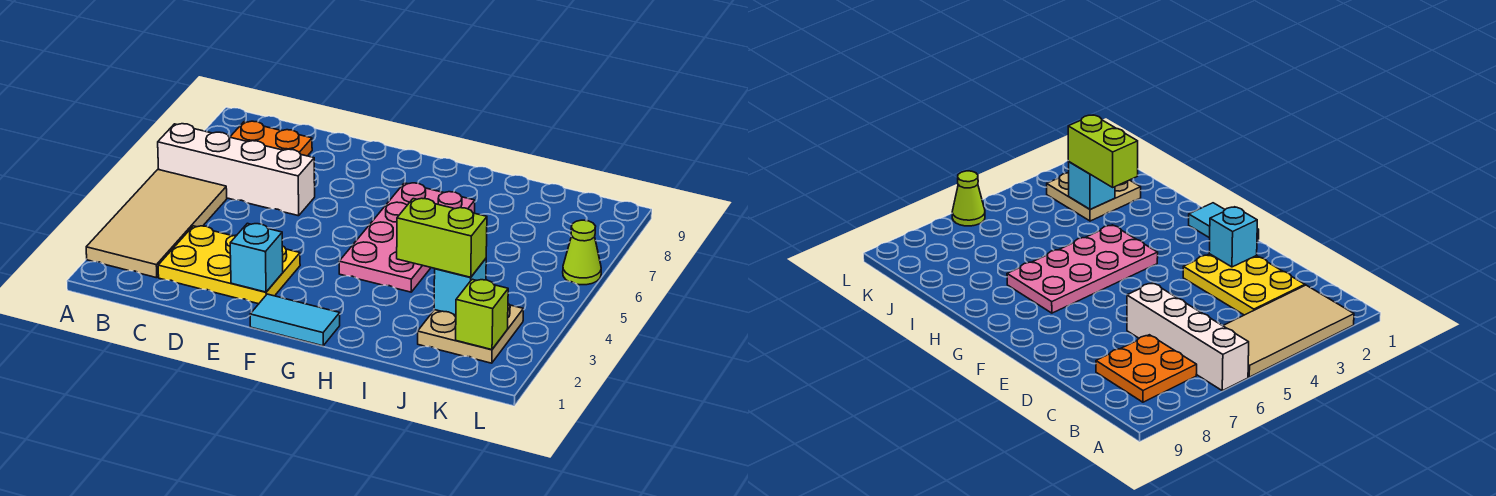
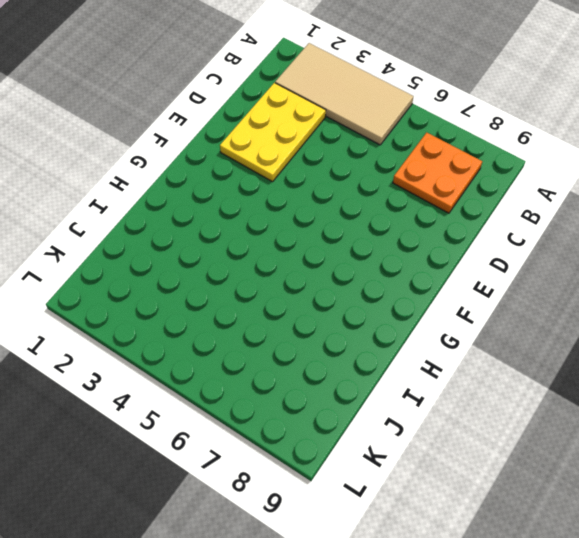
none -> white 1x4 brick [158,124,315,216]
none -> cyan 1x2 tile [250,294,340,346]
none -> pink 2x4 plate [339,183,475,292]

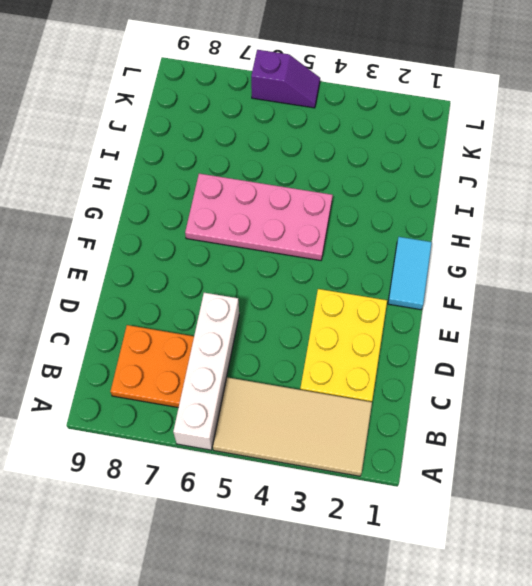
purple 1x2 slope [251,50,320,108] -> lime 1x1 cone [563,220,601,285]
none -> tan 2x2 plate [418,304,523,363]
none -> cyan 1x1 brick [230,223,283,292]
none -> cyan 1x1 brick [434,259,486,315]

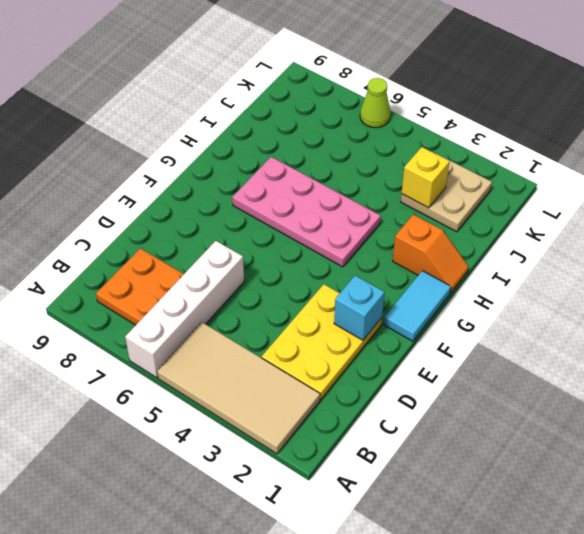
orange 1x2 slope [393,215,469,293] -> none
yellow 1x1 brick [402,147,450,208] -> cyan 1x1 brick [434,259,486,315]
none -> lime 1x1 brick [456,279,508,350]
none -> lime 1x2 brick [397,198,487,277]

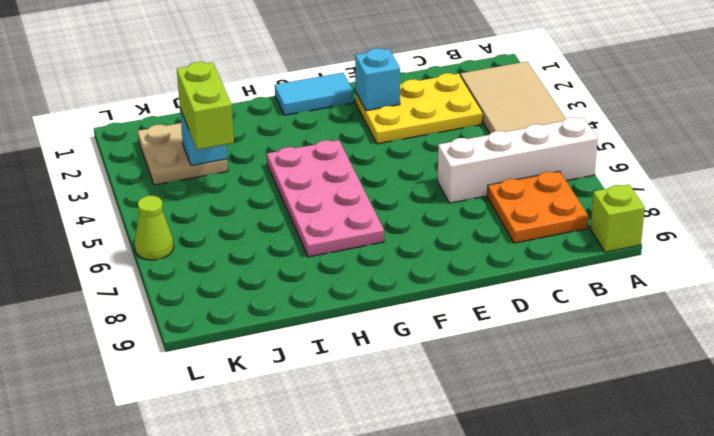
lime 1x1 brick [590,185,645,252] -> lime 1x1 brick moved to [456,279,508,350]
lime 1x2 brick [177,62,234,150] -> lime 1x2 brick turned to [397,198,487,277]

